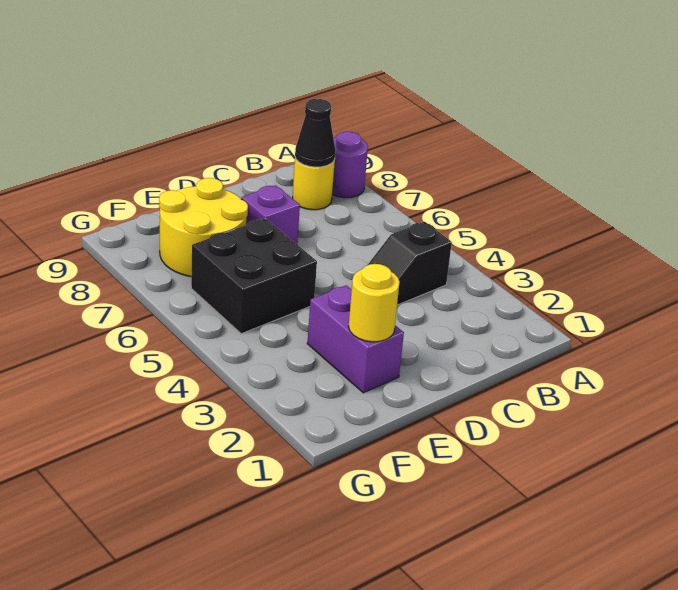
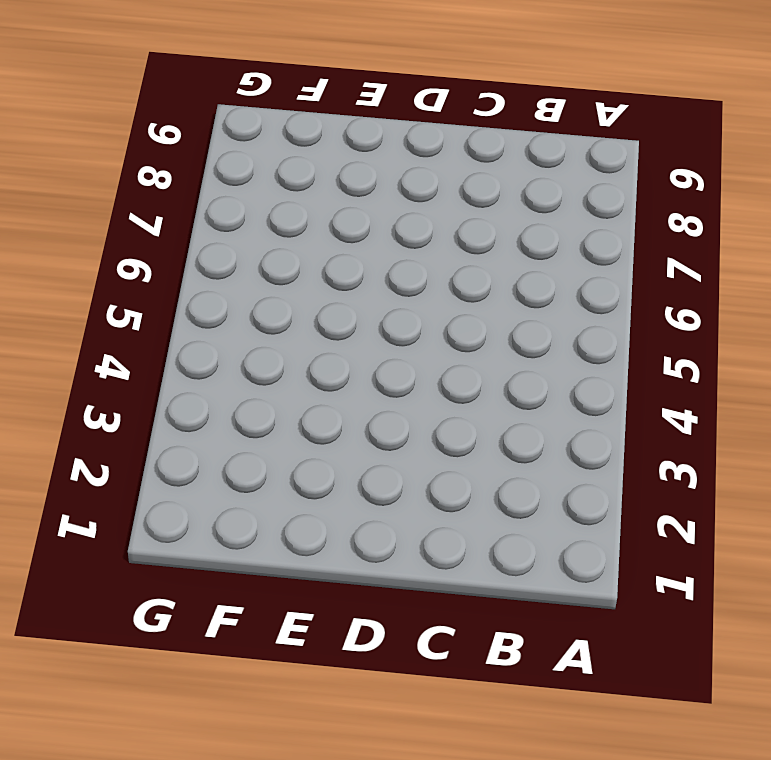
none -> purple 1x1 round brick [332,132,368,198]
none -> black 1x2 slope [368,222,452,305]

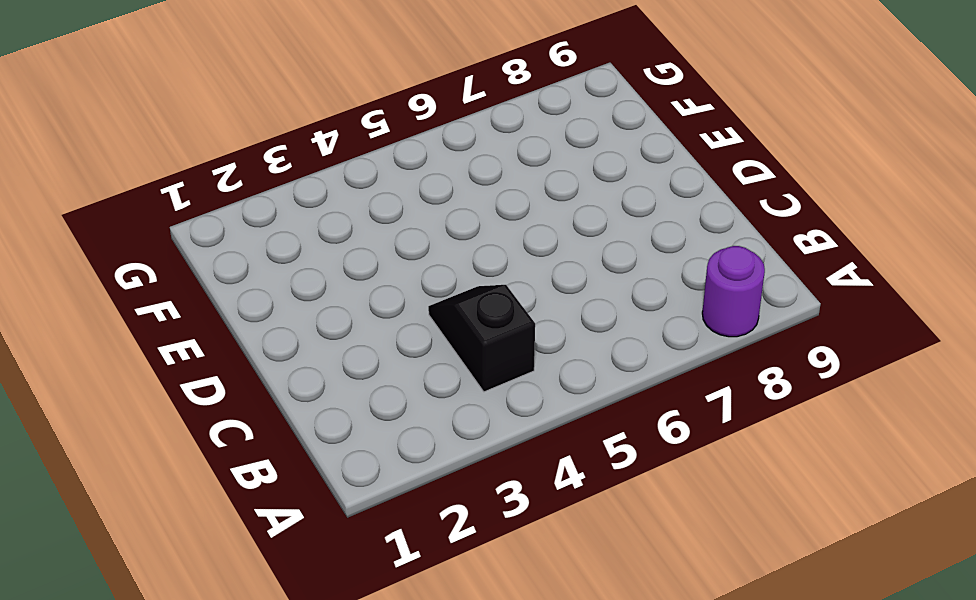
none -> yellow 1x1 round brick [293,158,335,210]
none -> purple 1x1 brick [242,185,300,244]

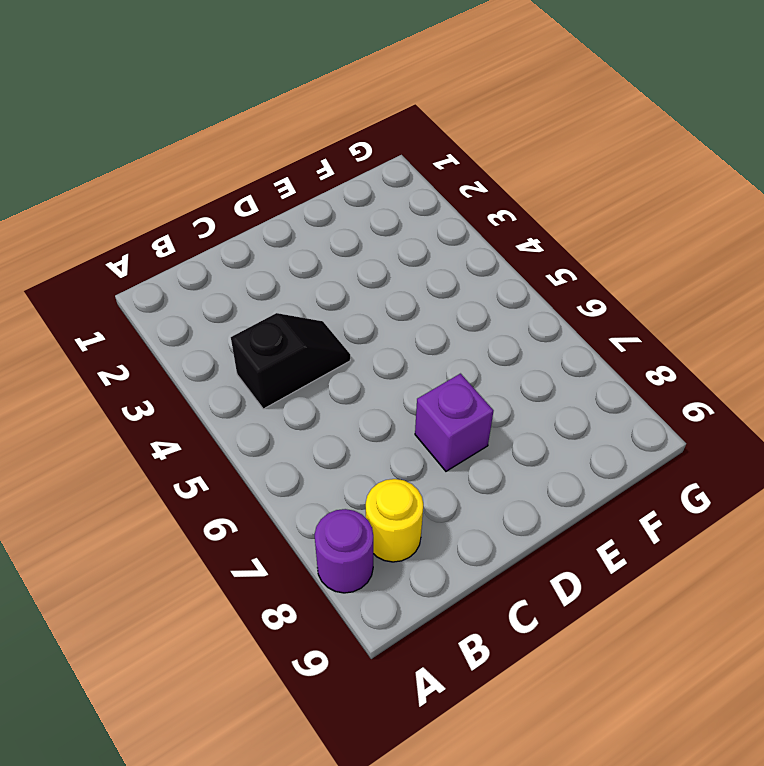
none -> purple 1x2 brick [307,285,404,393]
none -> black 2x2 brick [191,219,317,334]

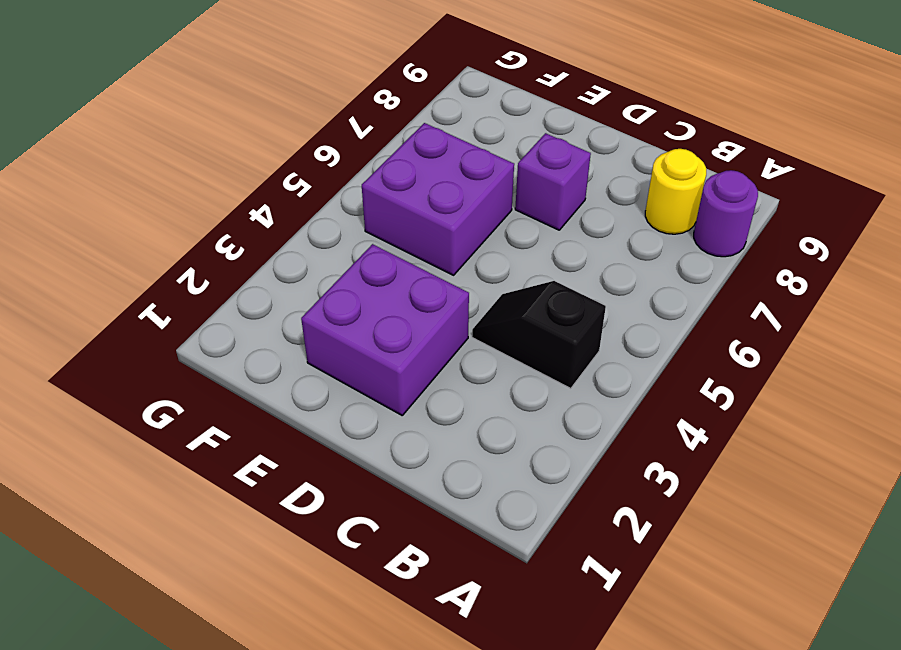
purple 2x2 brick [301,244,469,415] -> purple 1x2 brick [307,285,404,393]
purple 2x2 brick [362,123,514,275] -> black 2x2 brick [191,219,317,334]
none -> yellow 2x2 round brick [159,178,248,277]
none -> black 1x1 cone [295,99,335,167]

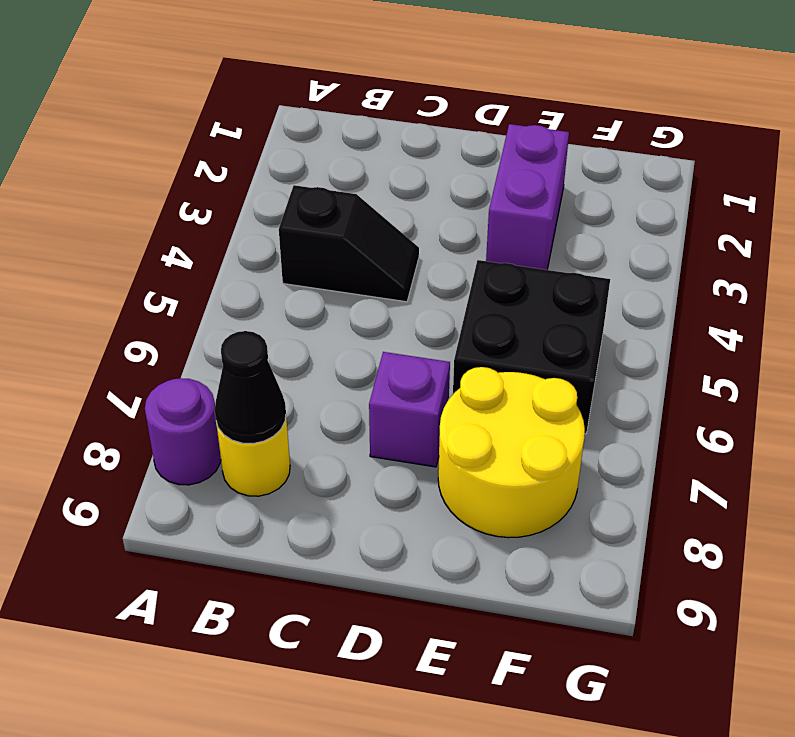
none -> yellow 1x1 round brick [349,264,399,342]

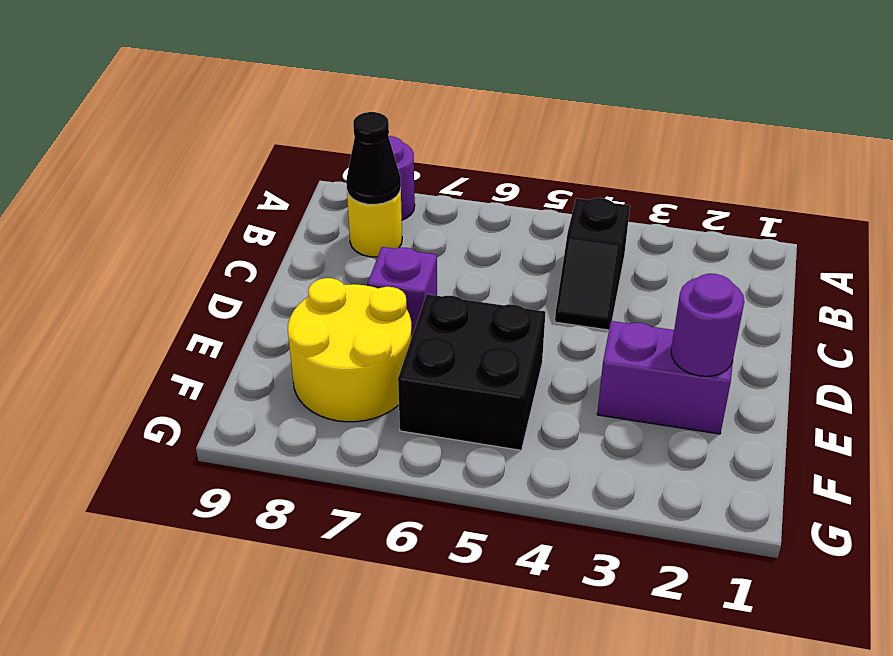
purple 1x1 round brick [671,274,744,376] -> yellow 1x1 round brick [349,264,399,342]

